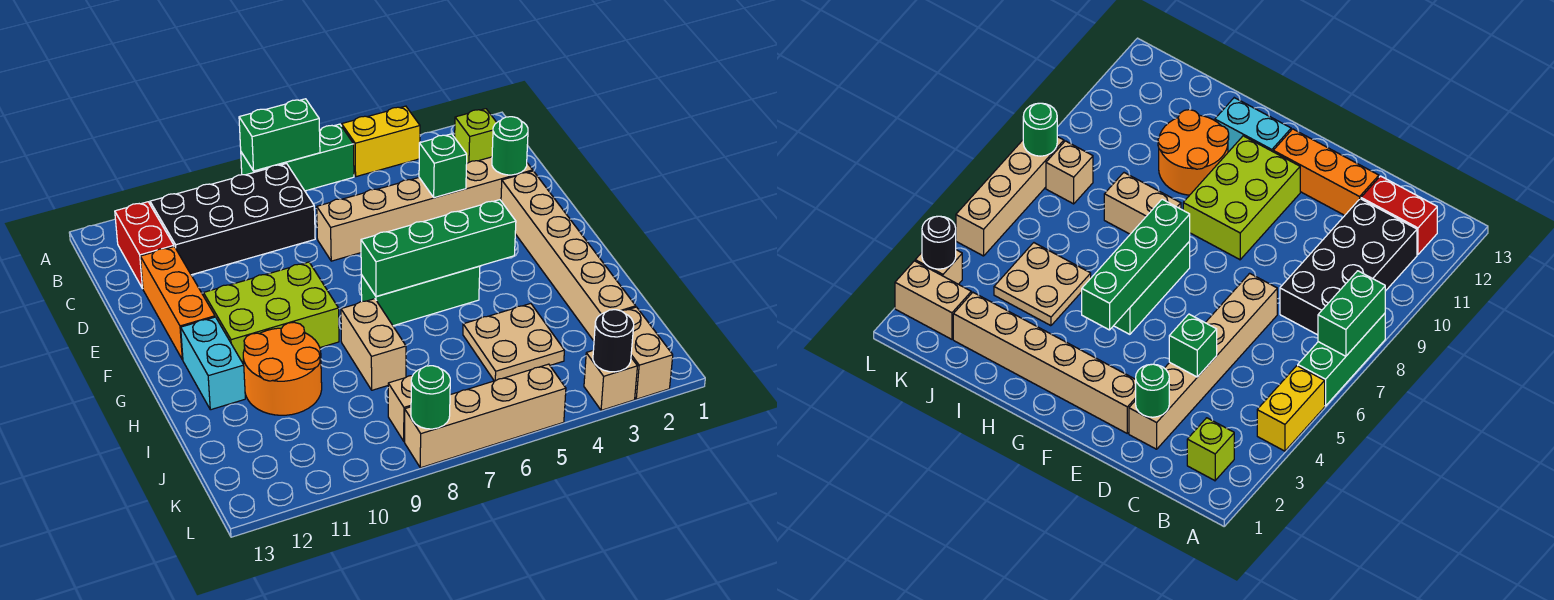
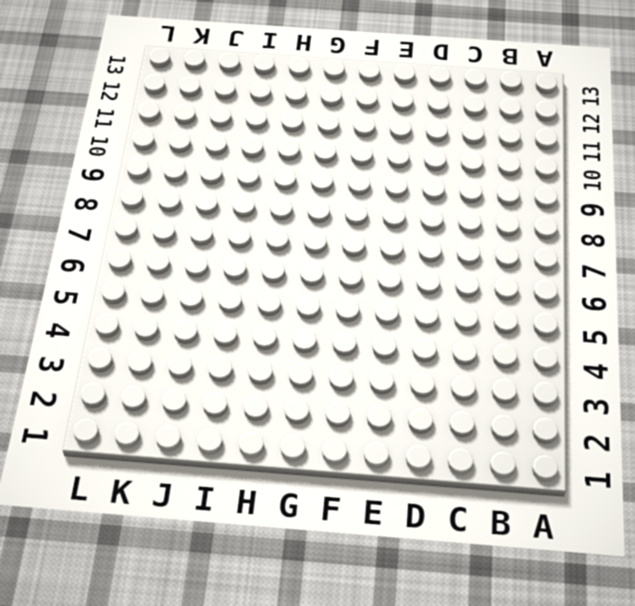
none -> yellow 1x2 brick [342,106,420,177]
none -> green 1x3 brick [241,124,354,191]
none -> lime 1x1 brick [455,109,497,163]

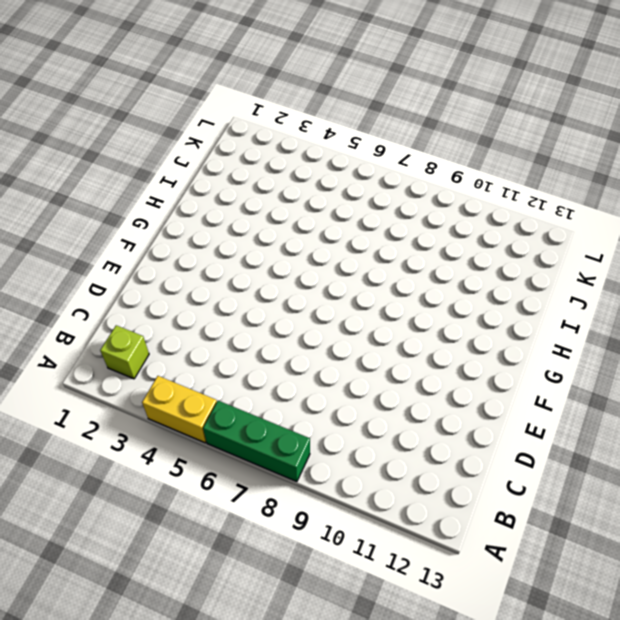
none -> black 2x4 brick [150,164,315,275]
none -> red 1x2 brick [115,202,174,289]
none -> tan 1x6 brick [317,157,533,261]

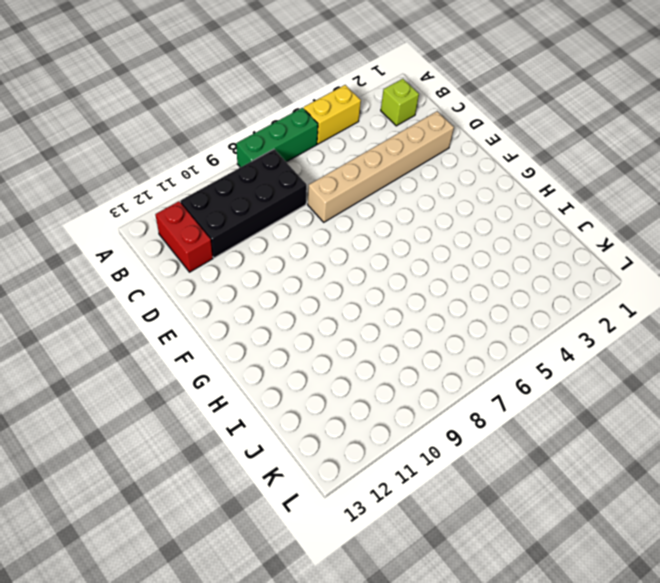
none -> orange 1x3 brick [140,247,215,360]
none -> tan 1x6 brick [501,171,636,341]
none -> lime 2x3 brick [203,262,339,364]

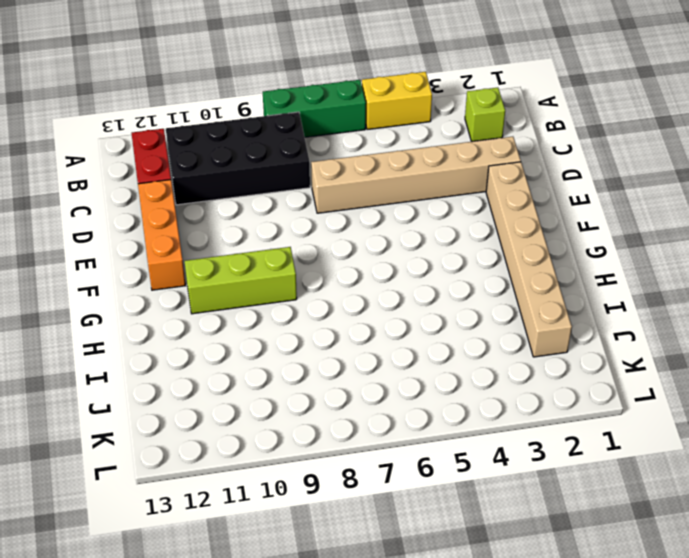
lime 1x3 brick [185,247,297,314] -> lime 2x3 brick [203,262,339,364]
none -> green 1x3 brick [361,266,480,326]
none -> cyan 1x2 brick [181,317,245,410]
none -> tan 1x2 brick [341,299,406,390]

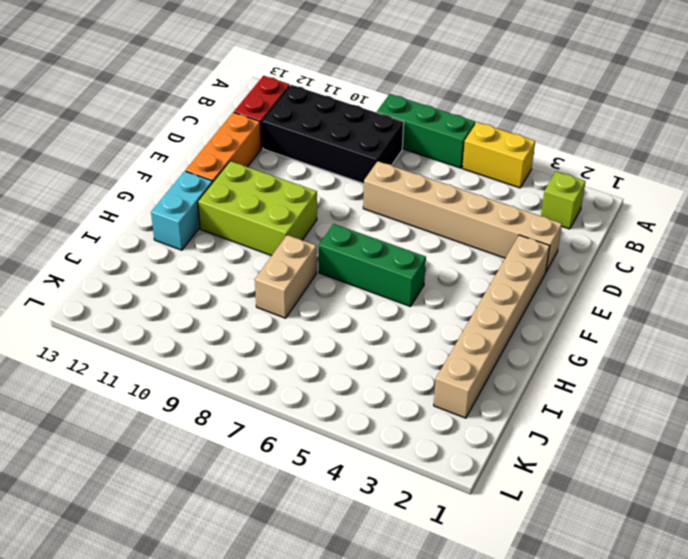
none -> orange 2x2 round brick [243,322,322,415]
none -> tan 2x2 plate [463,304,564,381]
none -> tan 1x2 brick [622,307,673,399]

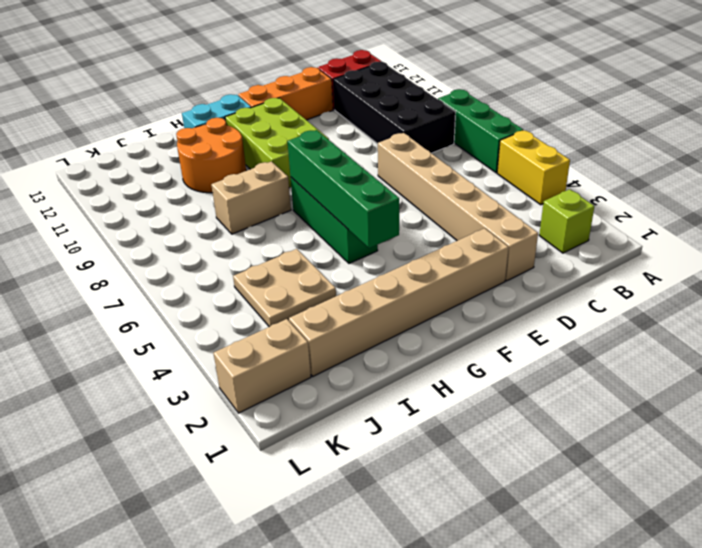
none -> tan 1x1 brick [388,376,412,441]
none -> tan 1x1 brick [584,351,637,410]
none -> tan 1x4 brick [405,364,566,468]

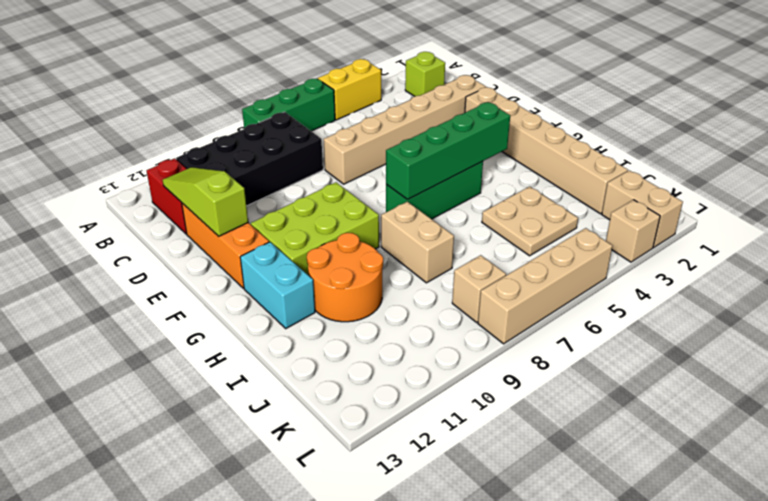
lime 1x3 slope [163,167,248,236] -> none
none -> green 1x2 brick [239,99,320,171]
none -> green 1x1 round brick [492,117,528,175]
none -> green 1x1 brick [419,134,467,198]

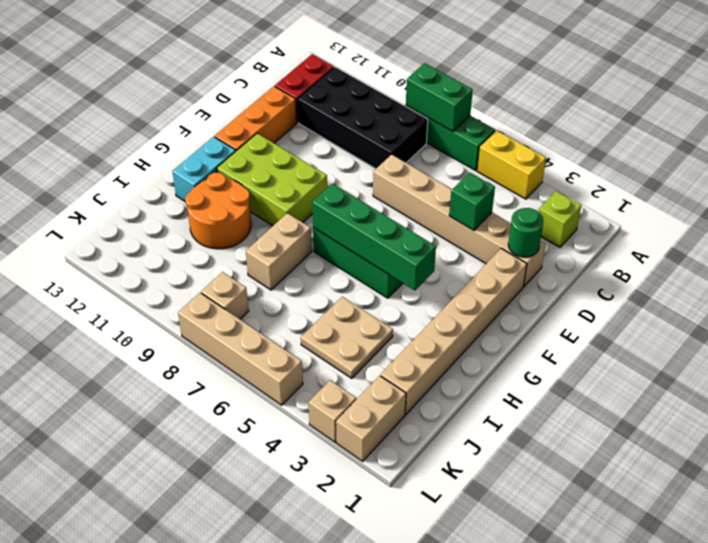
none -> black 1x1 round brick [593,310,634,372]
none -> green 1x1 round brick [411,366,450,429]

